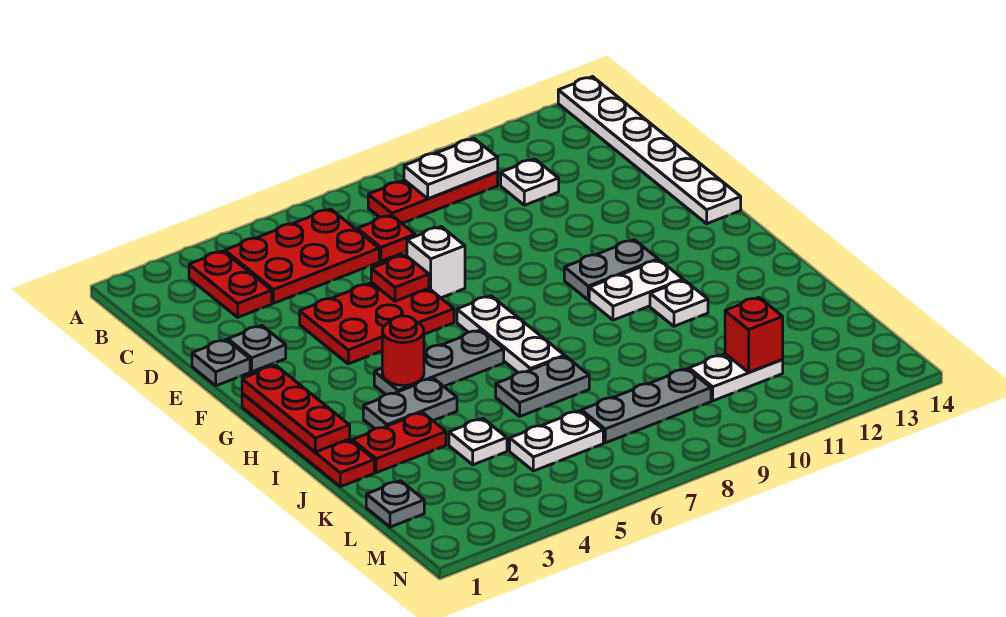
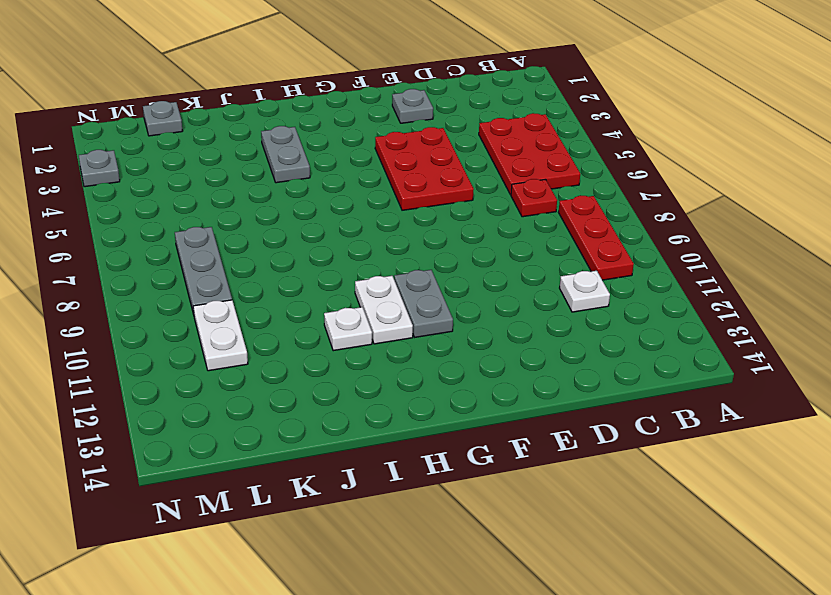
grey 1x1 plate [79,150,120,187] -> grey 1x1 plate moved to [192,340,250,386]
none -> white 1x6 plate [558,77,741,224]
none -> red 1x2 plate [189,251,272,317]
none -> white 1x1 brick [407,227,465,298]

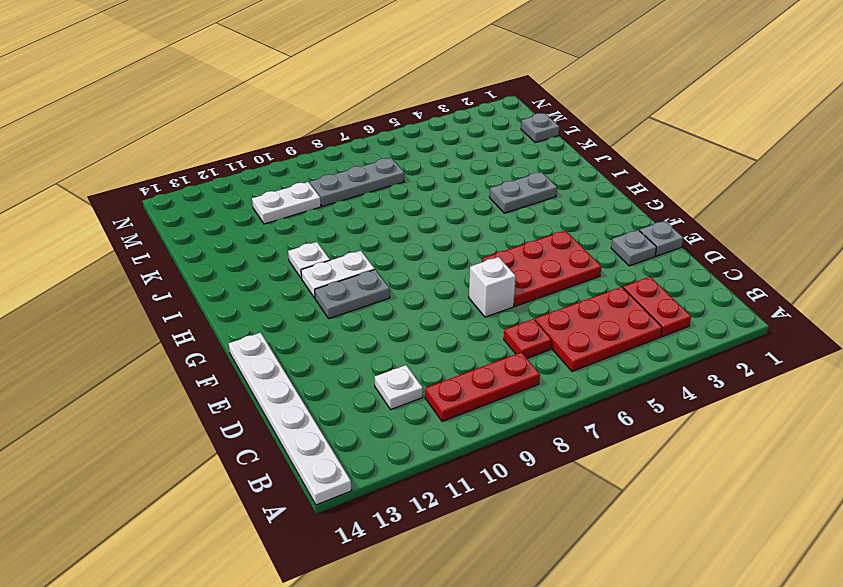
none -> red 1x4 plate [242,393,374,487]
none -> white 1x3 plate [457,296,565,373]
none -> grey 1x3 plate [374,330,504,394]

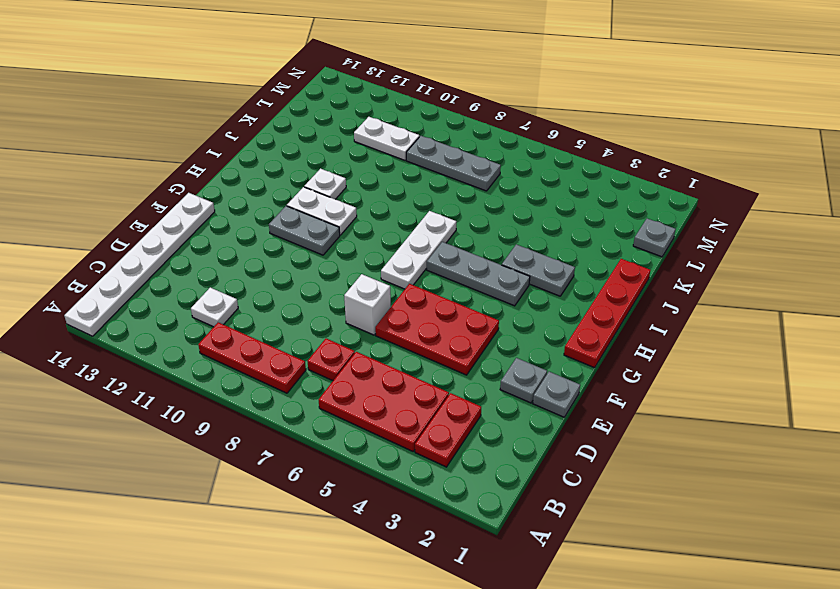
none -> red 1x2 plate [352,412,446,473]
none -> grey 1x2 plate [496,356,589,416]
none -> white 1x1 plate [449,419,507,465]

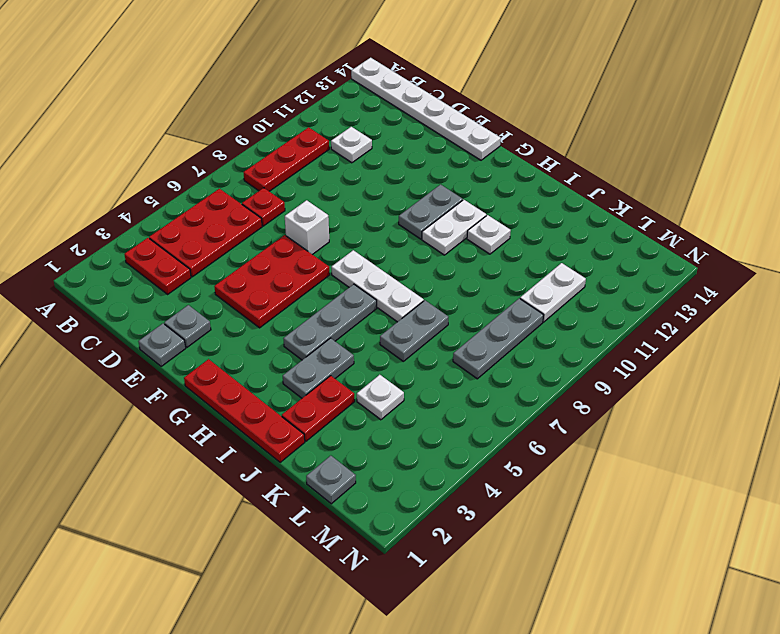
none -> white 1x2 plate [510,411,603,471]
none -> white 1x2 plate [404,139,498,199]
none -> red 1x1 plate [371,255,429,301]

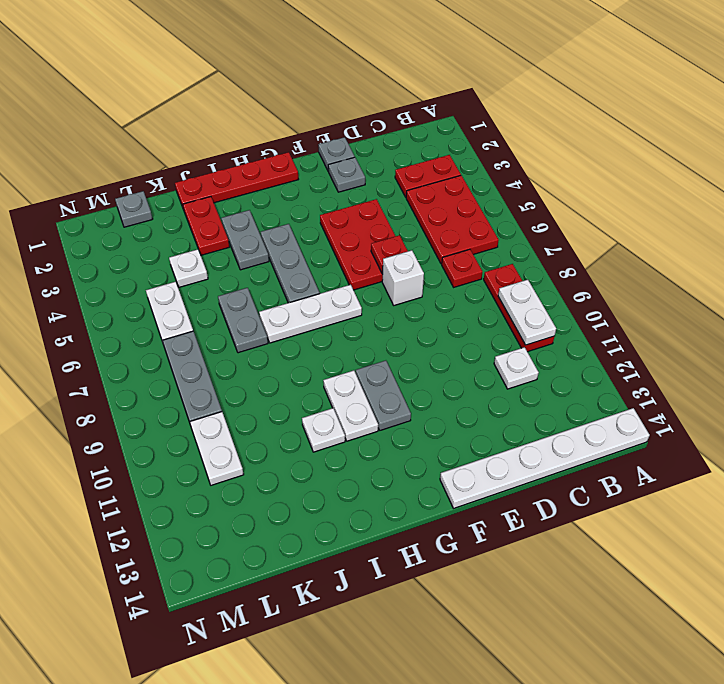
none -> red 1x3 plate [242,366,350,452]
none -> red 1x1 round brick [382,316,424,385]
none -> red 1x1 brick [725,297,783,372]

